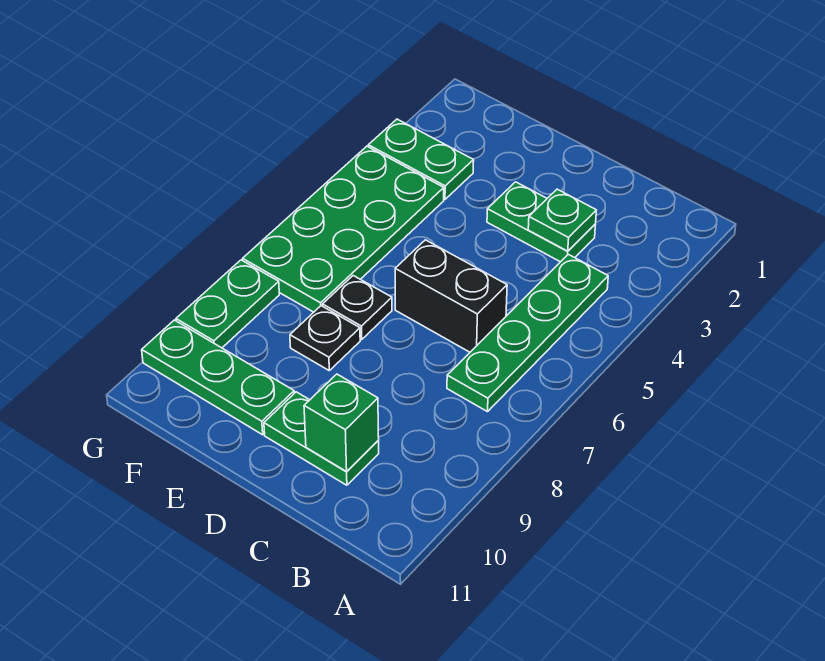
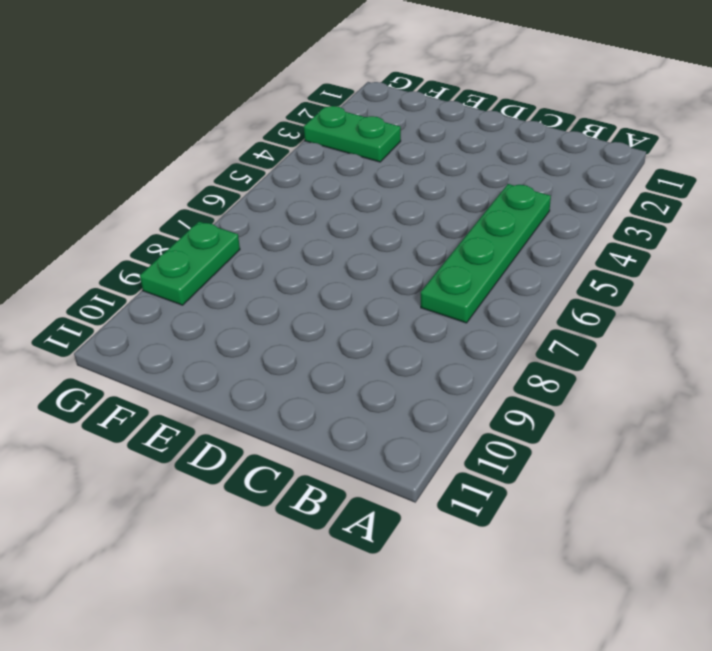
none -> green 1x2 plate [487,182,596,262]
none -> black 1x2 brick [395,240,507,352]
none -> green 1x2 plate [264,392,379,485]

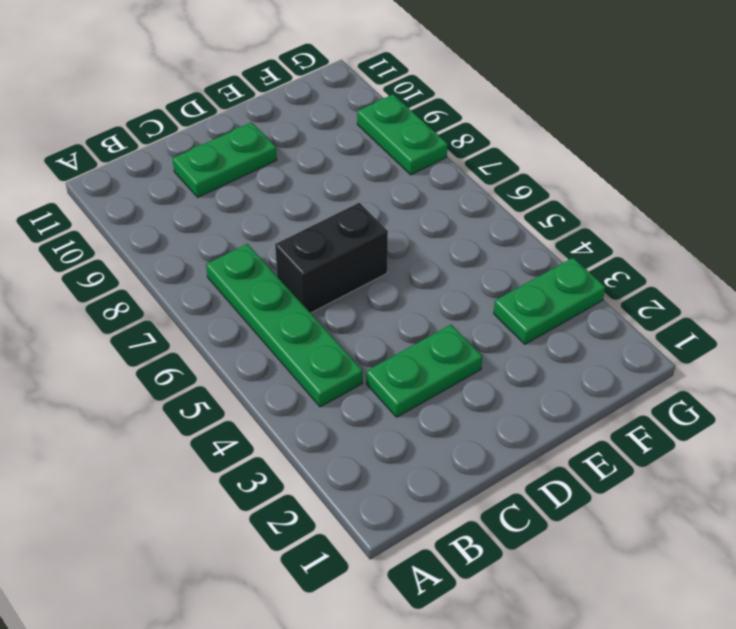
none -> black 1x1 plate [323,276,392,339]
none -> black 1x1 plate [290,306,360,370]
none -> green 1x3 plate [142,320,294,435]

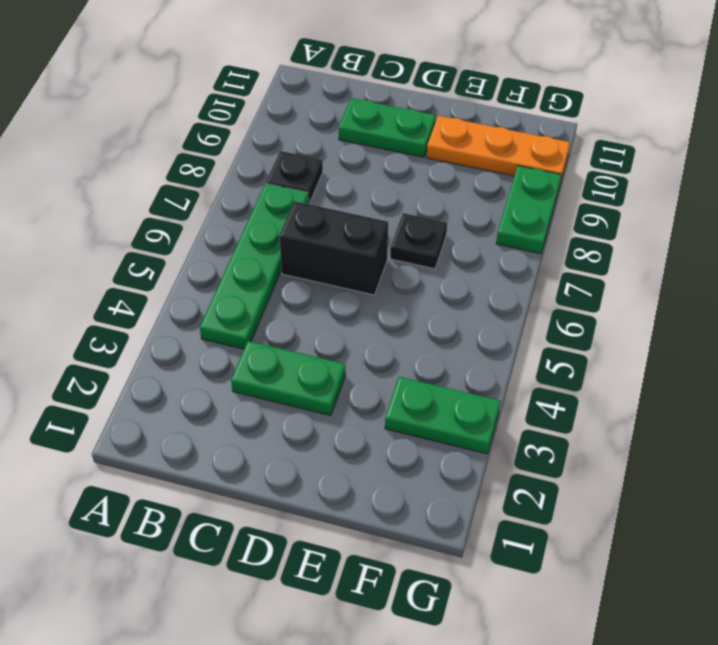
black 1x1 plate [266,151,323,203] -> black 1x1 plate moved to [290,306,360,370]
orange 1x3 plate [427,116,570,183] -> green 1x3 plate [142,320,294,435]
none -> green 2x4 plate [243,146,444,312]
none -> green 1x1 plate [528,189,596,251]
none -> green 1x1 brick [304,374,379,471]

